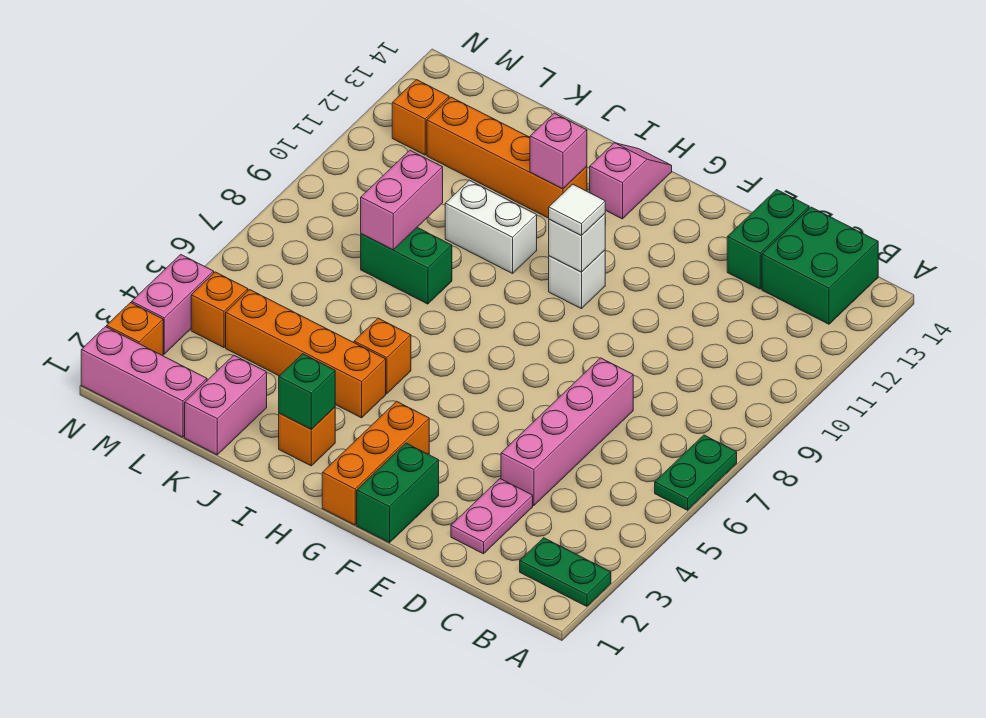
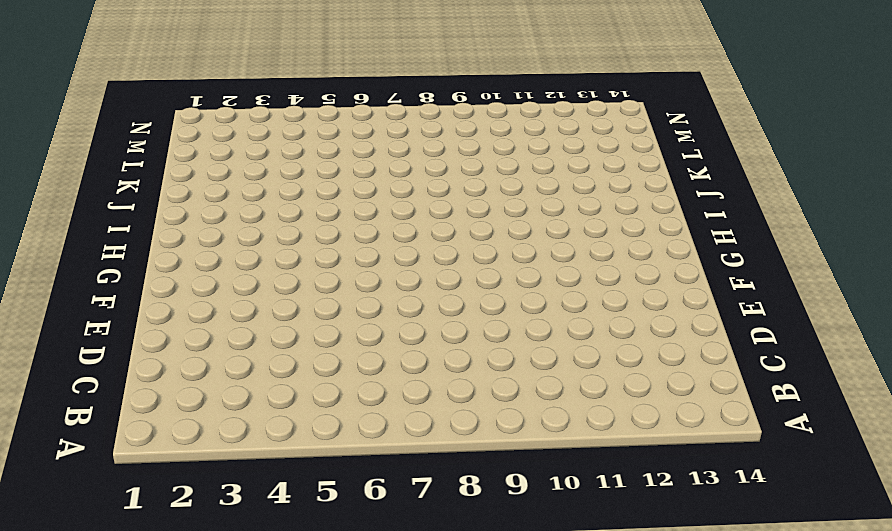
none -> green 1x2 plate [520,538,611,606]
none -> green 1x2 plate [655,435,737,510]
none -> green 2x2 brick [762,207,878,324]

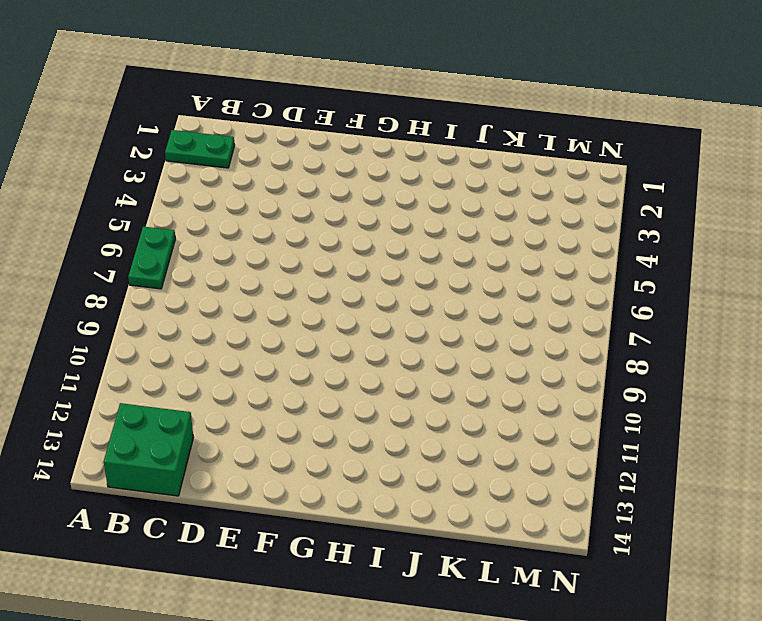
none -> pink 1x2 plate [451,479,533,554]
none -> pink 1x4 brick [501,358,633,506]
none -> green 1x2 brick [727,190,809,289]

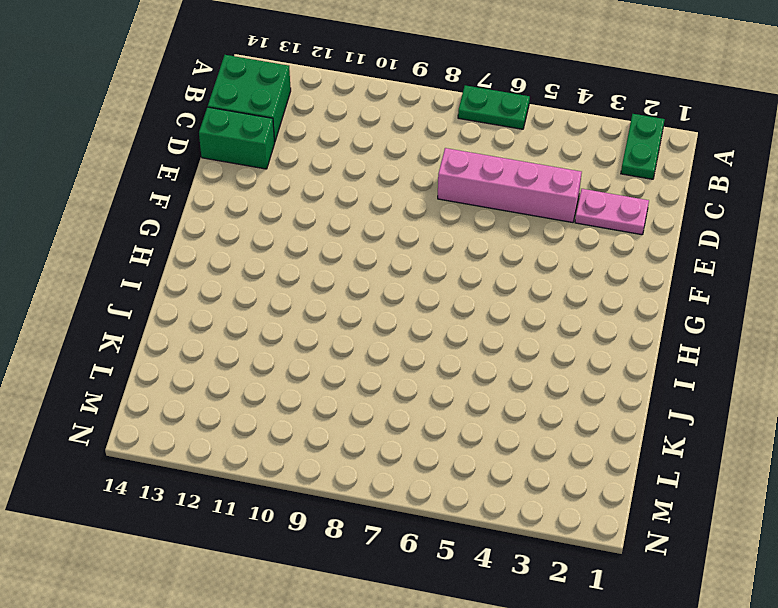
none -> green 1x2 brick [357,443,439,543]
none -> orange 1x3 brick [322,401,429,525]
none -> white 1x1 brick [549,250,605,309]

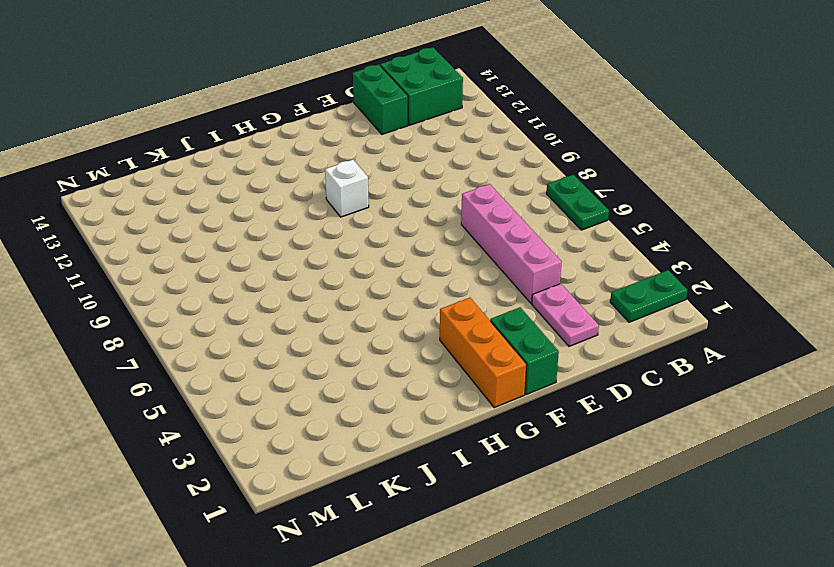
none -> pink 1x2 slope [590,143,672,219]
none -> orange 1x1 brick [279,407,335,466]
none -> orange 1x4 brick [226,290,386,418]

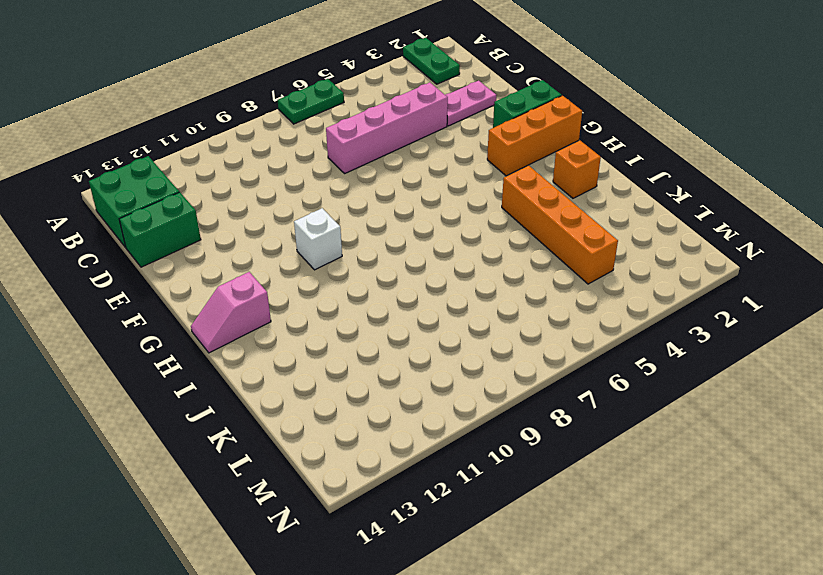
none -> orange 1x1 brick [354,318,411,394]
none -> white 1x2 brick [445,180,537,273]
none -> orange 1x4 brick [427,97,587,218]

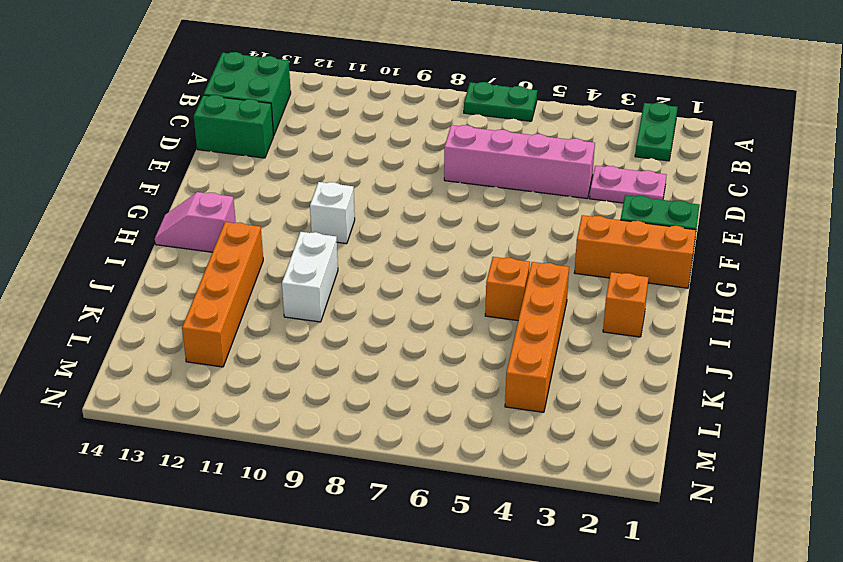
none -> green 1x2 brick [361,228,452,304]
none -> pink 1x2 brick [185,355,267,455]
none -> pink 1x3 brick [81,327,207,437]

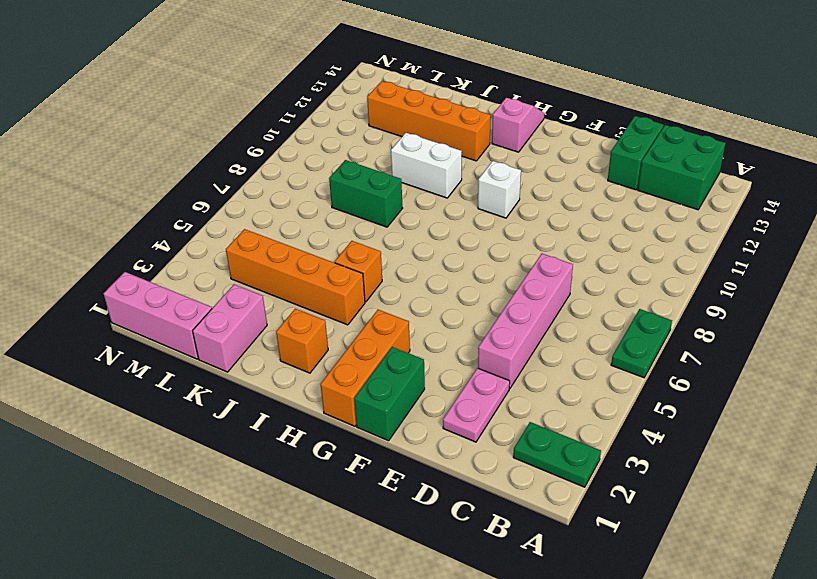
none -> orange 1x1 brick [191,272,248,347]
none -> orange 1x1 brick [392,80,449,155]
none -> orange 1x1 brick [107,303,163,356]

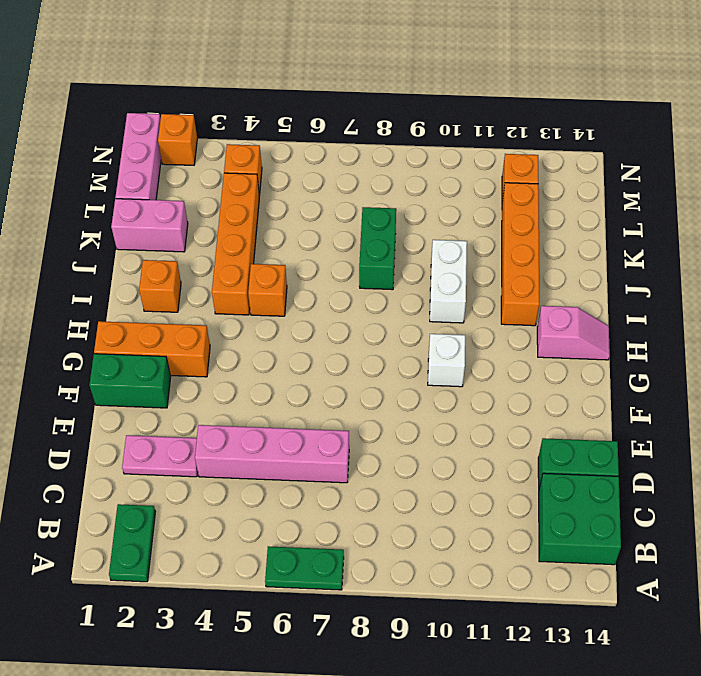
none -> pink 1x2 brick [132,255,214,354]
none -> white 1x1 brick [549,214,605,272]
none -> green 1x1 brick [279,354,335,429]

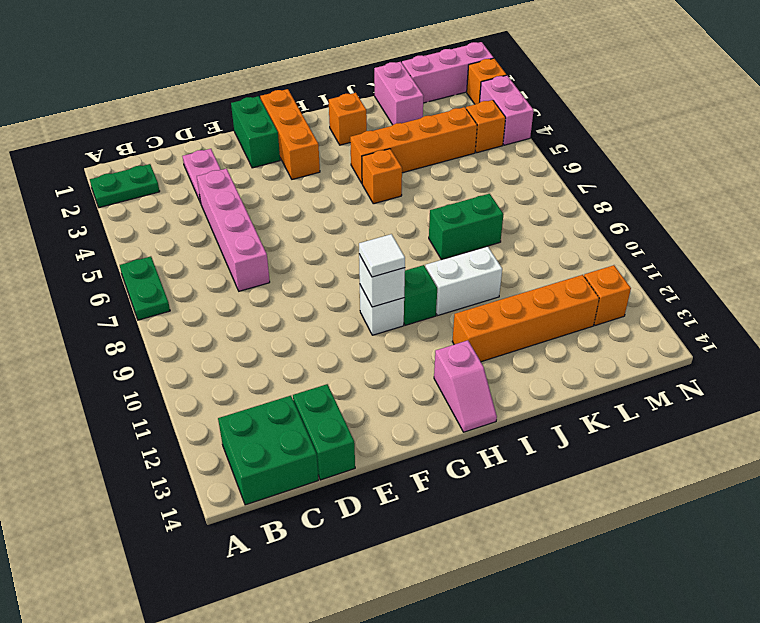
green 1x1 brick [404,265,437,325] -> green 1x1 brick moved to [279,354,335,429]
none -> pink 1x1 brick [530,113,587,189]
none -> pink 1x2 brick [361,150,443,250]

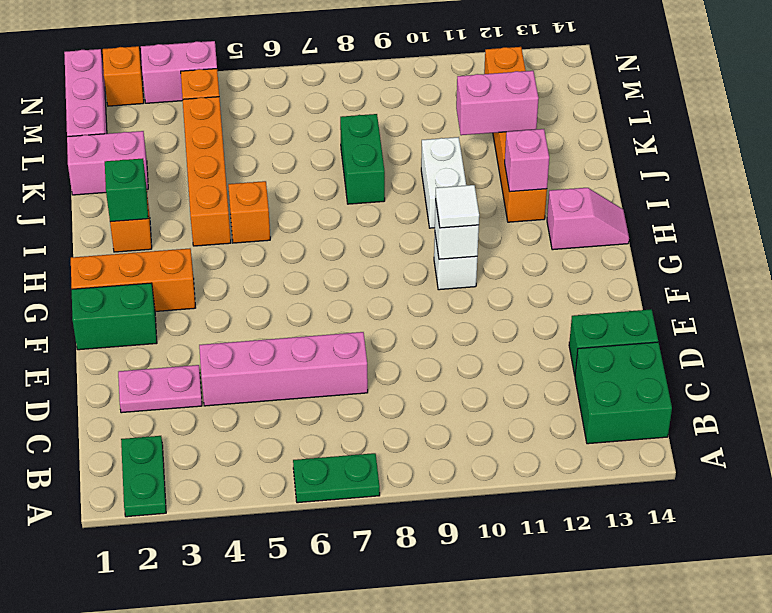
pink 1x2 brick [456,71,539,135] -> pink 1x2 brick moved to [361,150,443,250]

